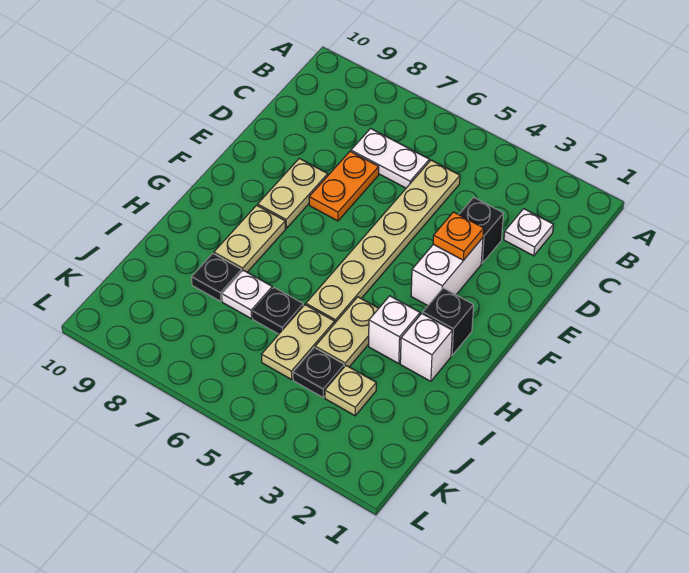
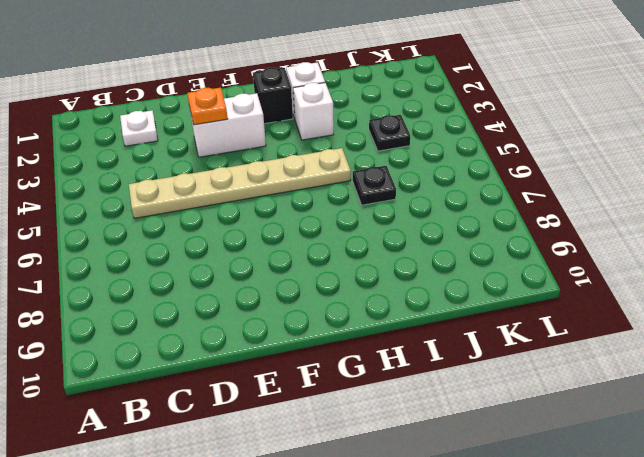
none -> white 1x2 plate [351,128,429,188]
none -> black 1x1 brick [459,197,503,263]
none -> orange 1x2 plate [309,151,379,221]

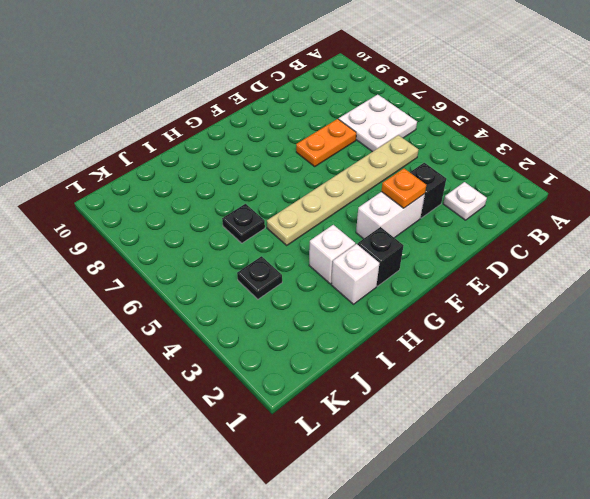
white 2x2 plate [339,95,417,152] -> white 1x2 plate [351,128,429,188]
none -> tan 1x2 plate [258,158,328,228]
none -> tan 1x2 plate [214,205,286,272]
none -> tan 1x2 plate [315,297,379,367]

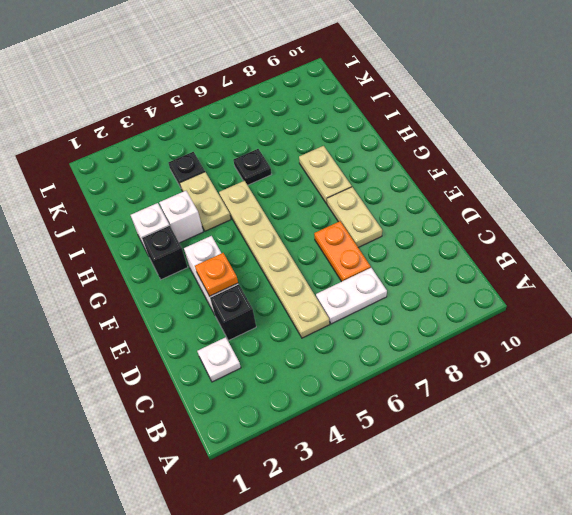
none -> tan 1x2 plate [261,305,335,380]
none -> white 1x1 plate [222,270,272,319]
none -> black 1x1 plate [192,254,242,301]

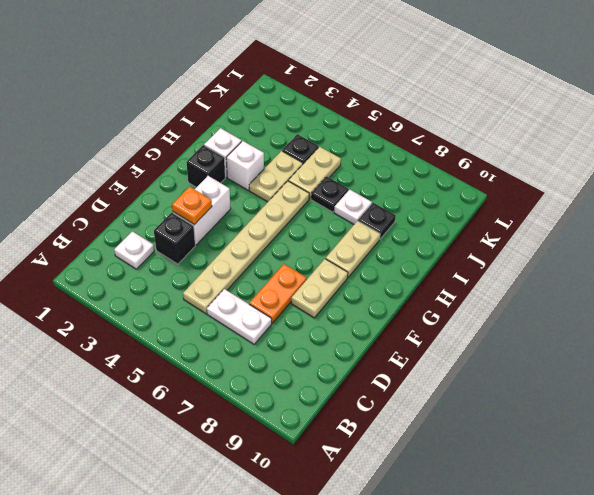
none -> tan 1x1 plate [325,366,376,416]

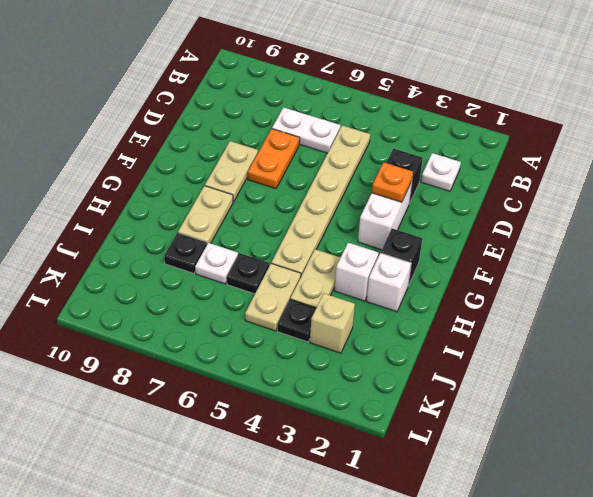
tan 1x1 brick [310,294,355,353] -> tan 1x1 plate [325,366,376,416]

